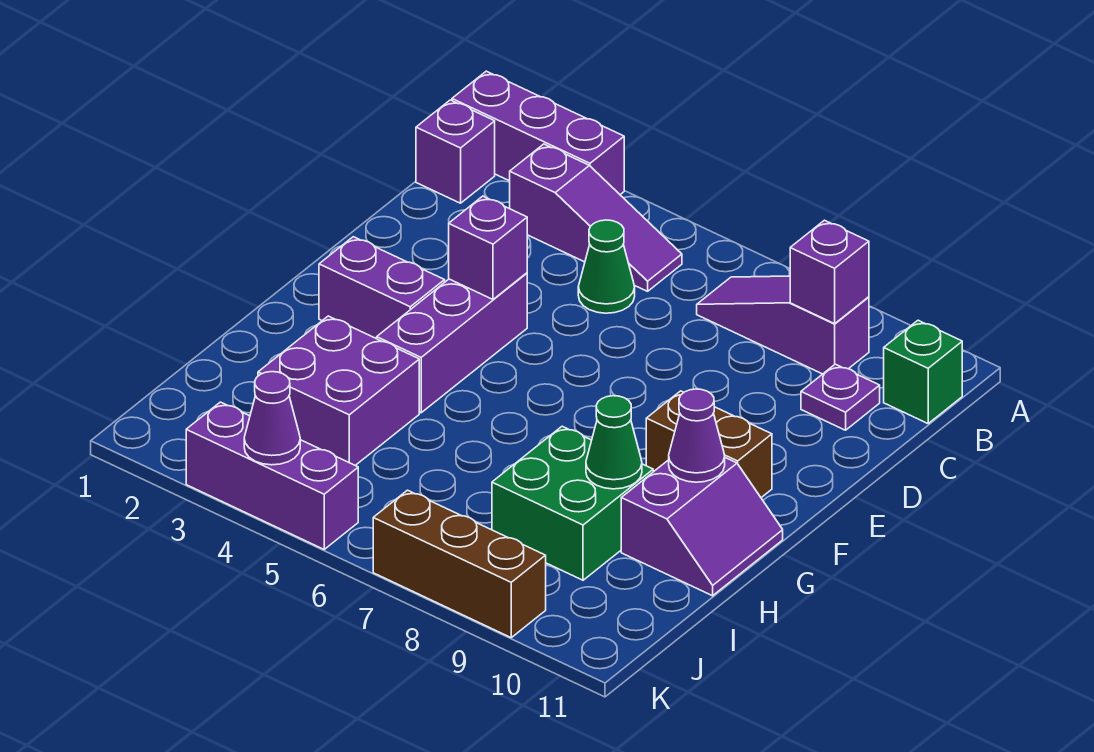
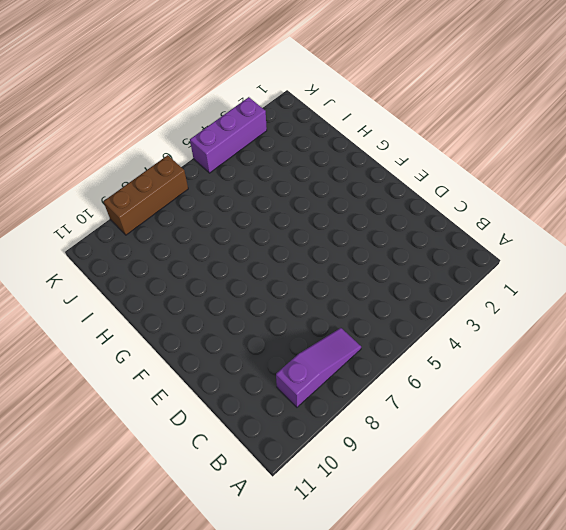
none -> purple 1x3 brick [452,71,624,195]
none -> purple 1x1 brick [416,100,495,203]
none -> purple 1x3 slope [510,144,682,291]

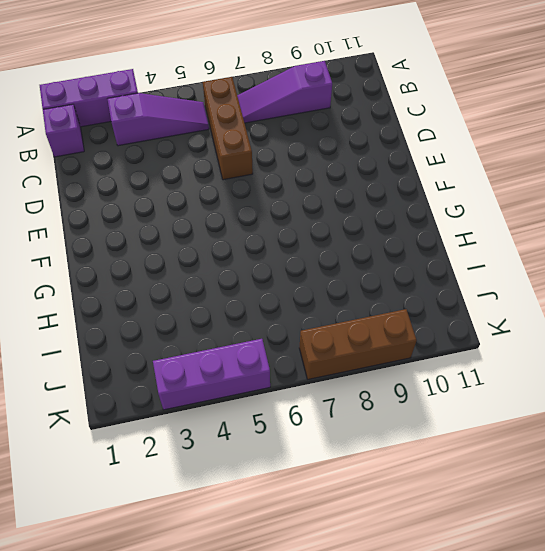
brown 1x3 brick [203,77,253,180] -> none
none -> green 1x1 brick [884,320,962,423]
none -> green 1x1 cone [578,220,635,313]
none -> purple 1x1 plate [801,364,880,430]

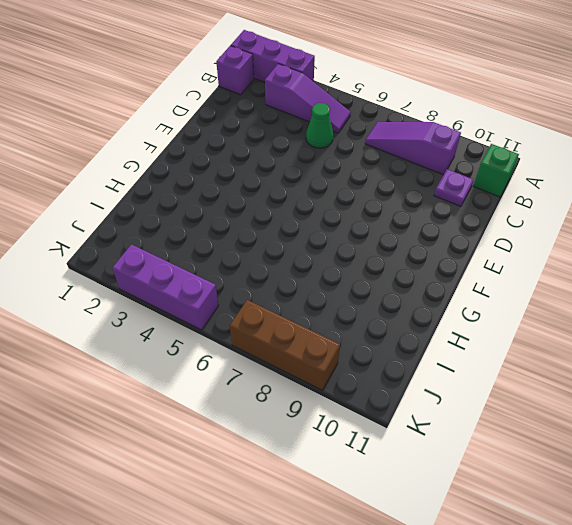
none -> purple 1x3 brick [377,273,527,413]
none -> purple 1x2 brick [319,237,445,339]
none -> brown 1x2 brick [646,391,772,498]

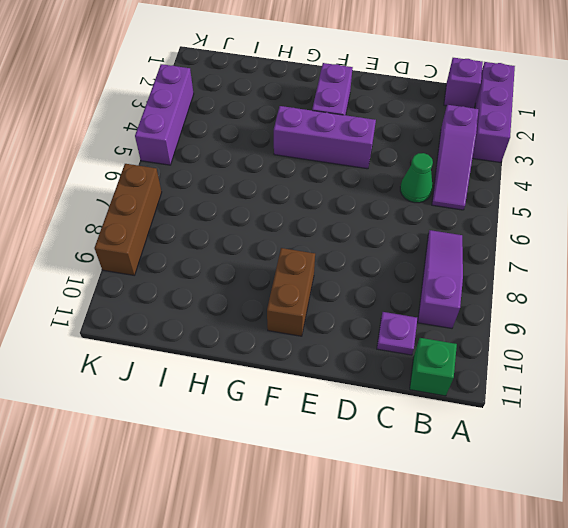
none -> purple 2x2 slope [621,458,783,596]
none -> purple 2x2 brick [258,316,419,465]
none -> green 2x2 brick [492,426,653,580]

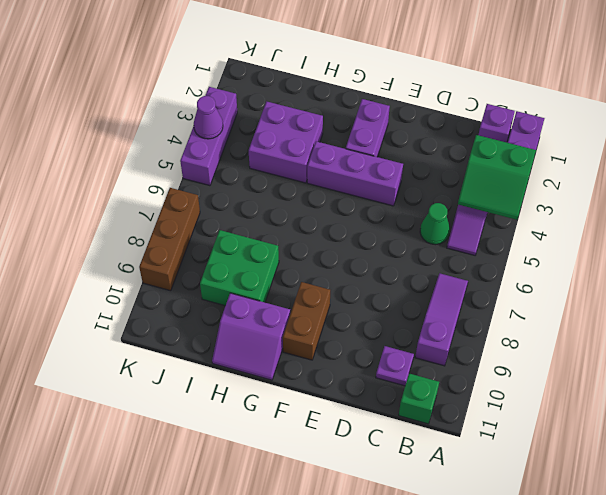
green 2x2 slope [458,135,536,220] -> none
none -> purple 1x1 brick [790,220,869,324]
none -> purple 1x1 brick [449,196,527,299]
none -> purple 1x1 cone [669,389,725,482]

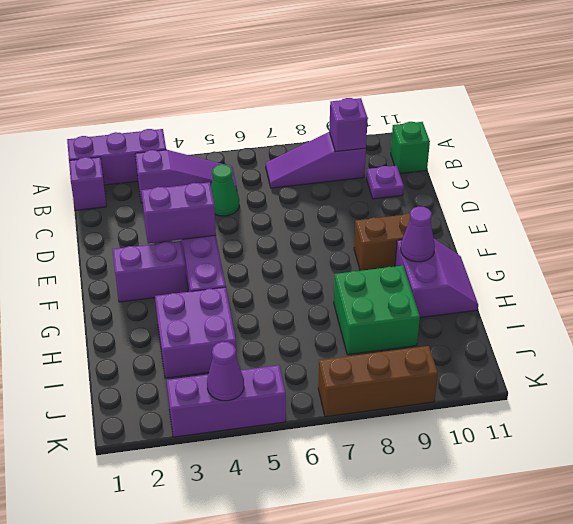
purple 1x2 brick [141,182,216,243] -> purple 1x1 brick [449,196,527,299]
none -> green 1x1 cone [586,396,642,489]

